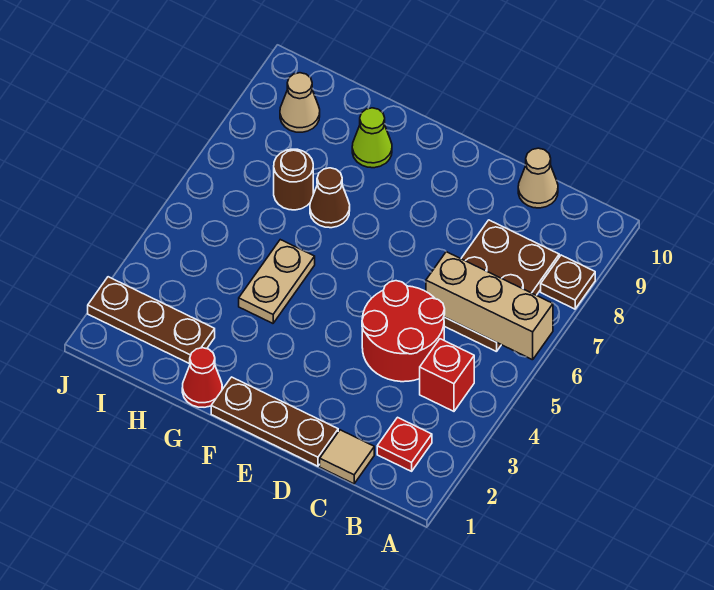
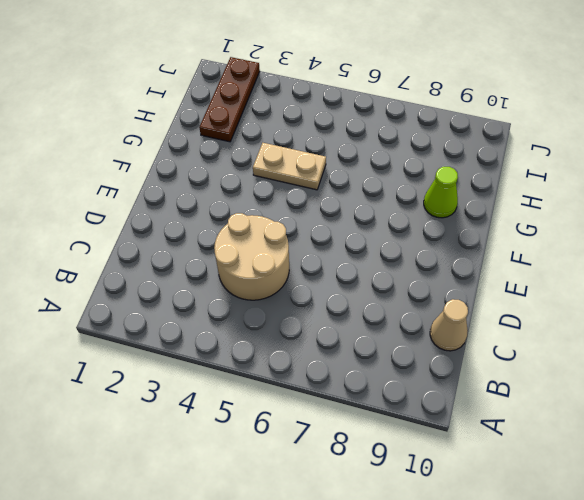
tan 2x2 round brick [214,213,289,300] -> red 2x2 round brick [362,281,445,382]
none -> brown 1x1 plate [541,255,595,309]
none -> red 1x1 plate [377,417,432,471]
none -> red 1x1 brick [420,339,474,411]

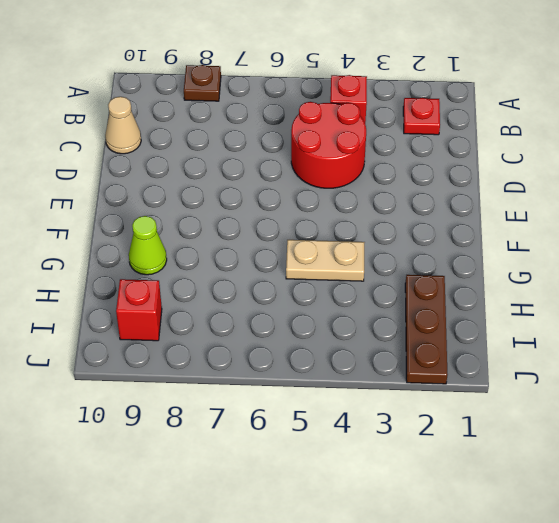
red 1x1 brick [116,279,162,341] -> tan 1x1 cone [280,73,320,132]
none -> brown 2x3 plate [444,220,559,352]
none -> tan 1x1 tile [320,430,374,484]
none -> brown 1x3 plate [211,377,338,466]

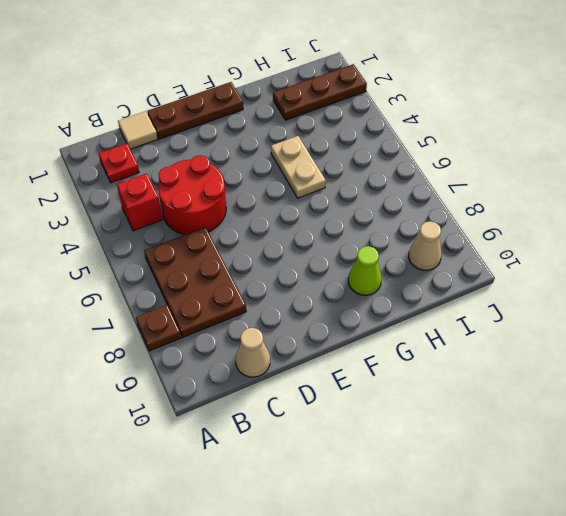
none -> red 1x1 cone [182,348,222,407]
none -> brown 1x1 cone [310,168,350,228]
none -> brown 1x1 round brick [274,149,313,210]

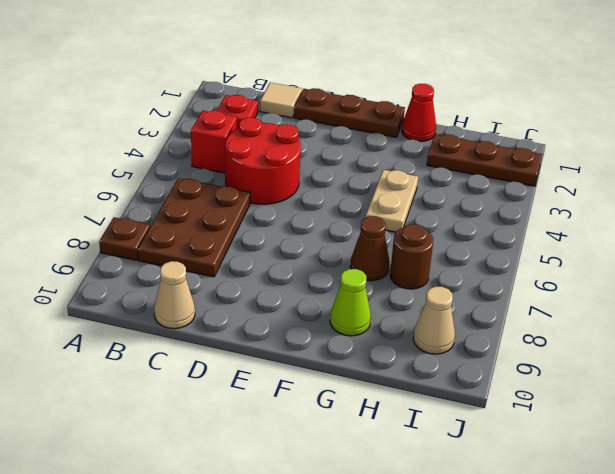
none -> tan 1x3 brick [426,252,553,360]

